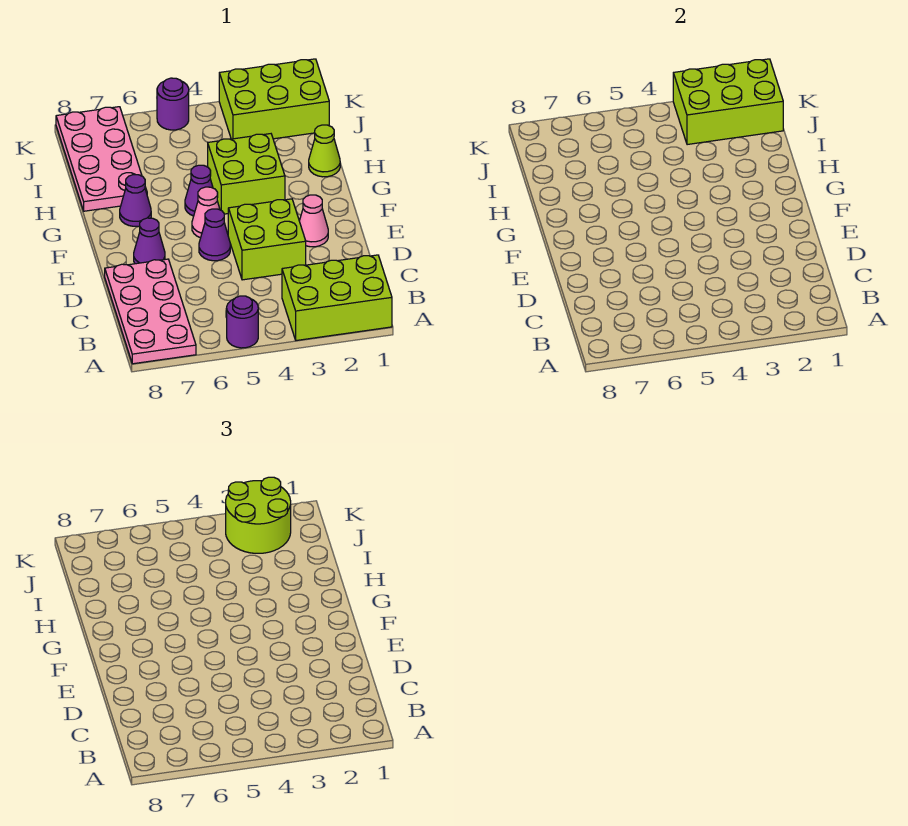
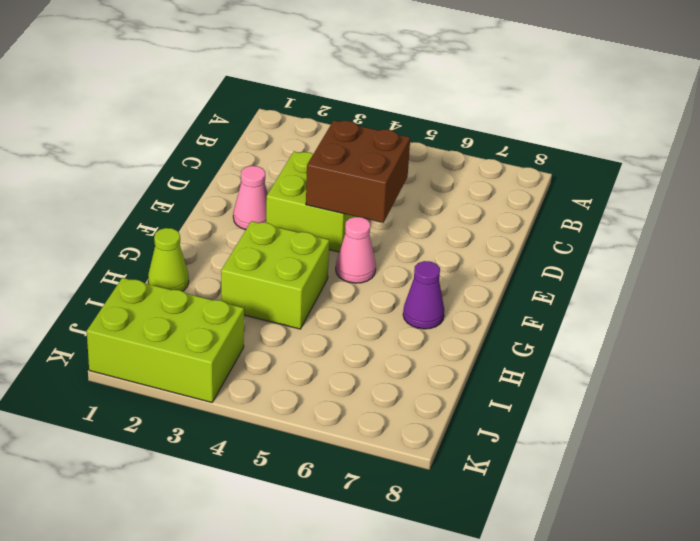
brown 2x2 brick [306,120,410,223] -> none
none -> lime 2x3 brick [282,255,392,341]
none -> purple 1x1 round brick [227,296,258,348]
none -> pink 2x4 plate [105,259,196,364]

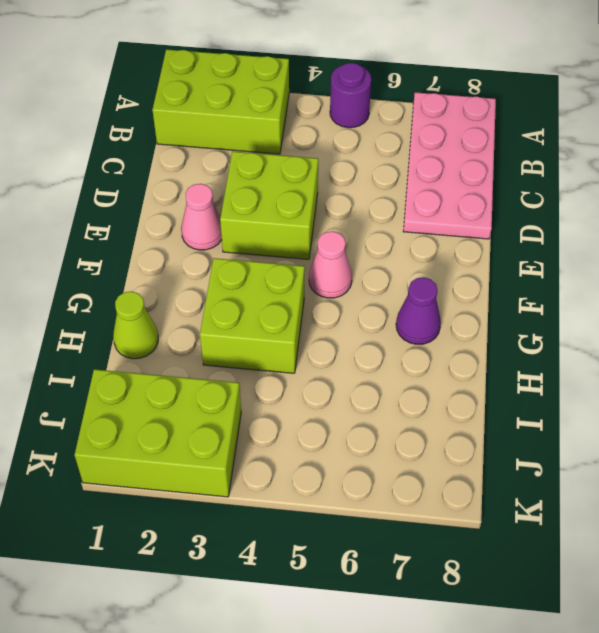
none -> purple 1x1 cone [199,209,230,261]
none -> purple 1x1 cone [134,218,165,264]
none -> purple 1x1 cone [185,165,213,216]

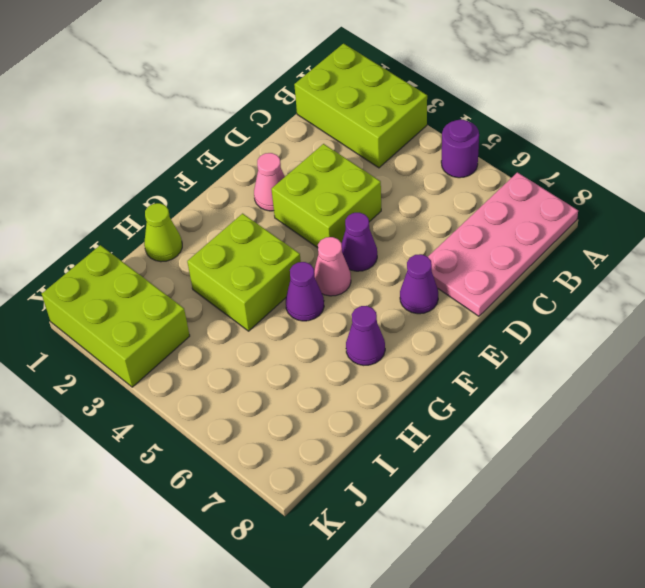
none -> pink 2x4 plate [56,107,147,211]
none -> purple 1x1 round brick [157,78,189,130]
none -> lime 2x3 brick [673,59,783,145]

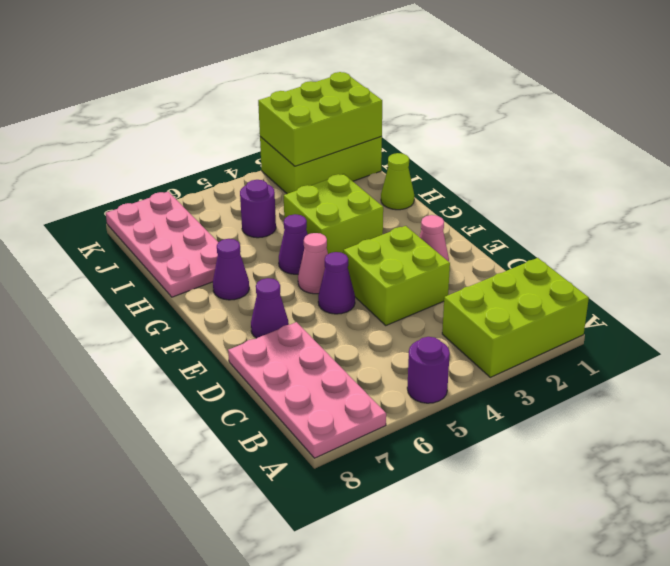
purple 1x1 round brick [240,180,276,238] -> purple 1x1 round brick moved to [157,78,189,130]
none -> lime 2x2 round brick [226,477,291,553]

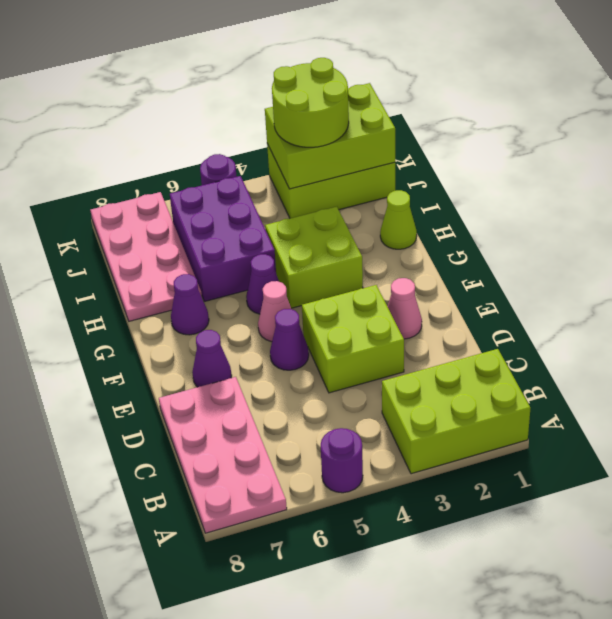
purple 2x3 brick [170,176,276,301] -> none

